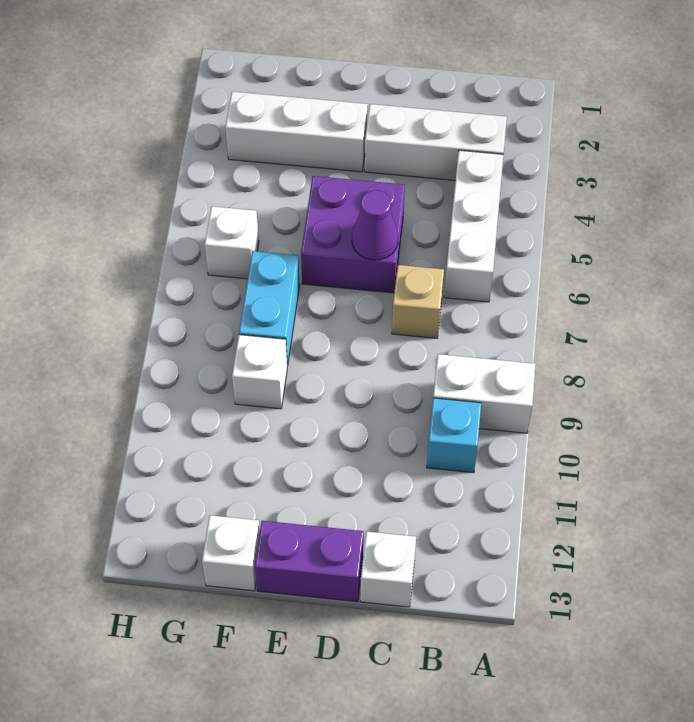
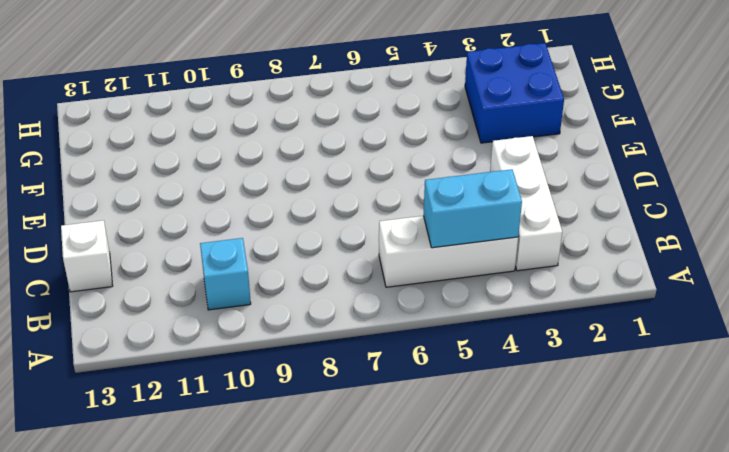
cyan 1x2 brick [423,169,522,248] -> cyan 1x2 brick moved to [239,251,300,366]
blue 2x2 brick [465,43,564,143] -> white 1x3 brick [225,92,368,172]
none -> white 1x2 brick [433,354,536,433]
none -> tan 1x1 brick [392,265,444,338]
none -> purple 2x2 brick [301,176,405,293]

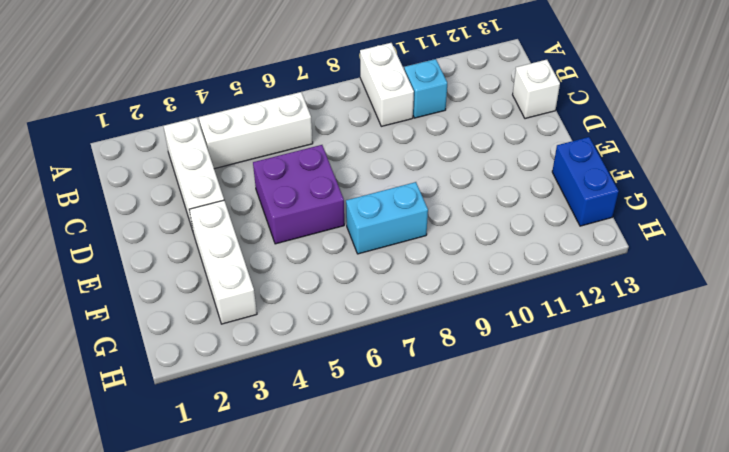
blue 1x2 brick [552,137,619,226] -> white 1x1 brick [202,515,260,591]
none -> tan 1x1 brick [392,265,444,338]
none -> purple 1x2 brick [255,521,364,602]
none -> white 1x1 brick [232,335,287,409]

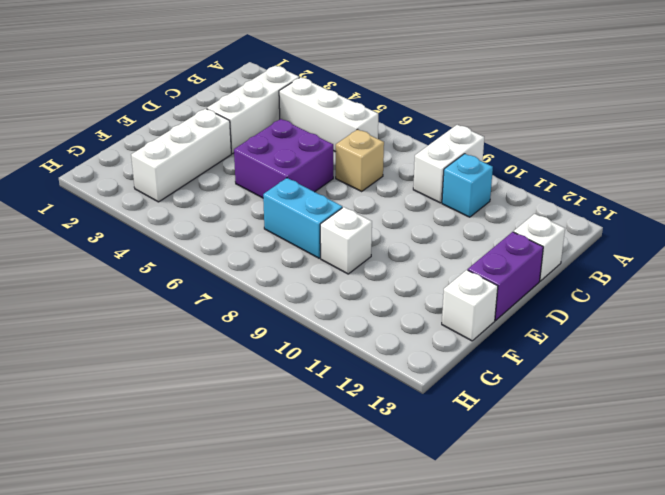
none -> white 1x1 brick [205,206,259,279]
none -> purple 1x1 cone [352,190,398,260]

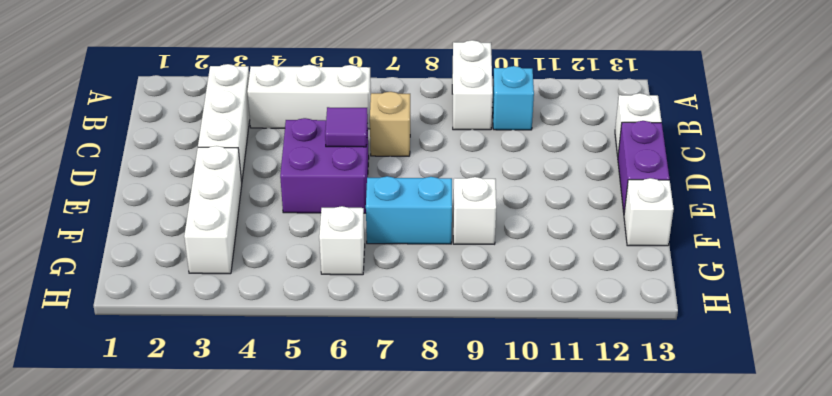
purple 1x1 tile [325,107,368,147] -> purple 1x1 cone [352,190,398,260]

